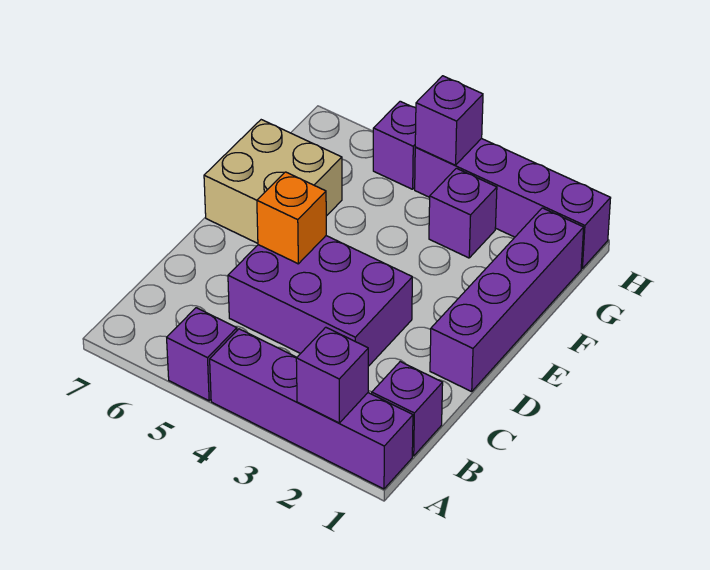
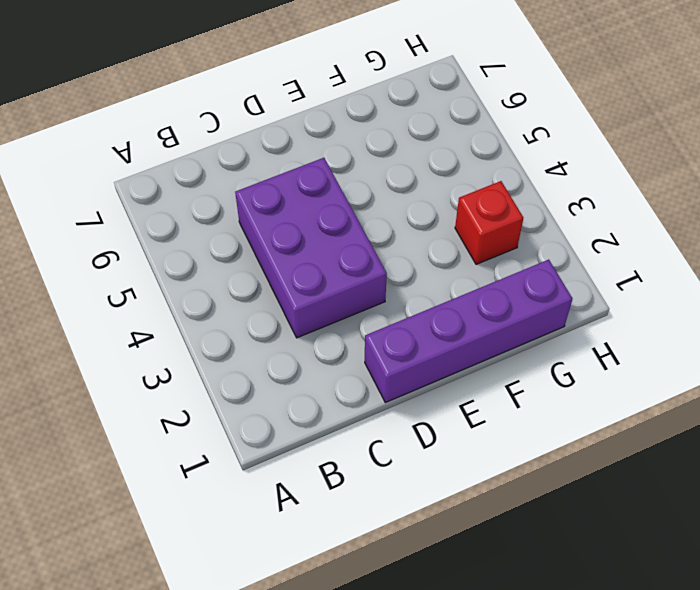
red 1x1 brick [455,181,523,264] -> purple 1x1 brick [429,168,497,258]
none -> purple 1x4 brick [210,329,413,489]
none -> purple 1x1 brick [167,308,237,401]
none -> purple 1x1 brick [372,362,443,456]

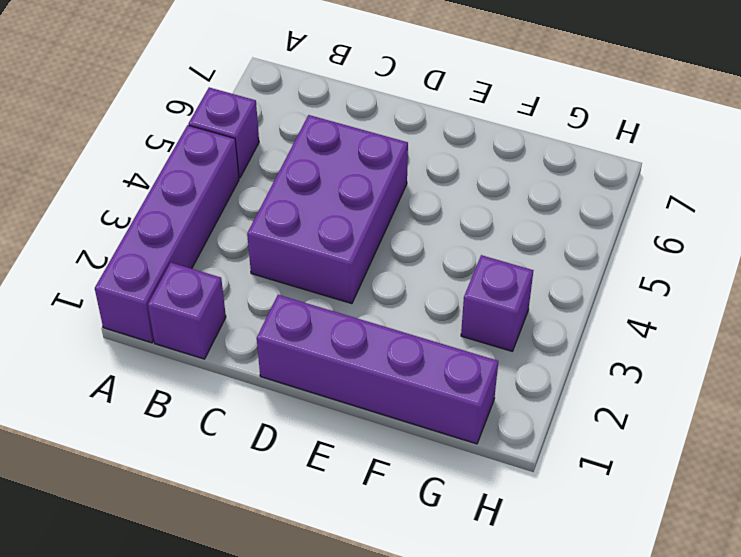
none -> tan 2x2 brick [204,120,342,243]
none -> purple 1x4 brick [415,138,611,268]
none -> purple 1x1 brick [373,101,416,189]

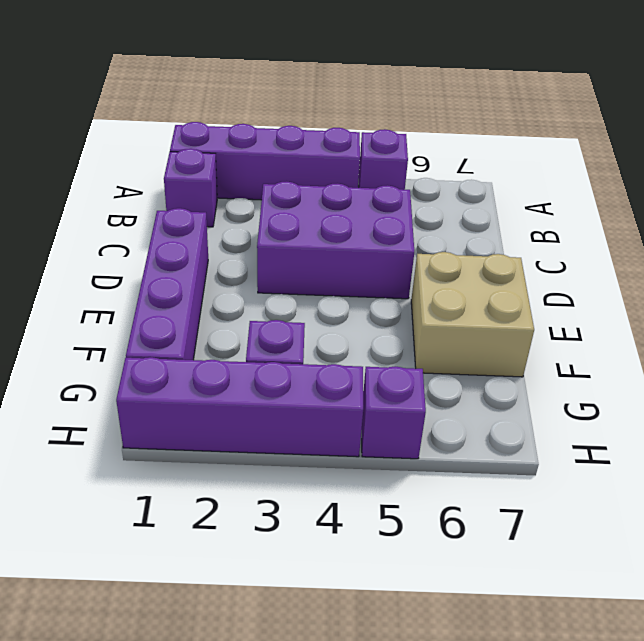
none -> purple 1x1 brick [296,327,368,423]
none -> orange 1x1 brick [257,172,326,264]
none -> purple 1x1 brick [415,76,483,165]

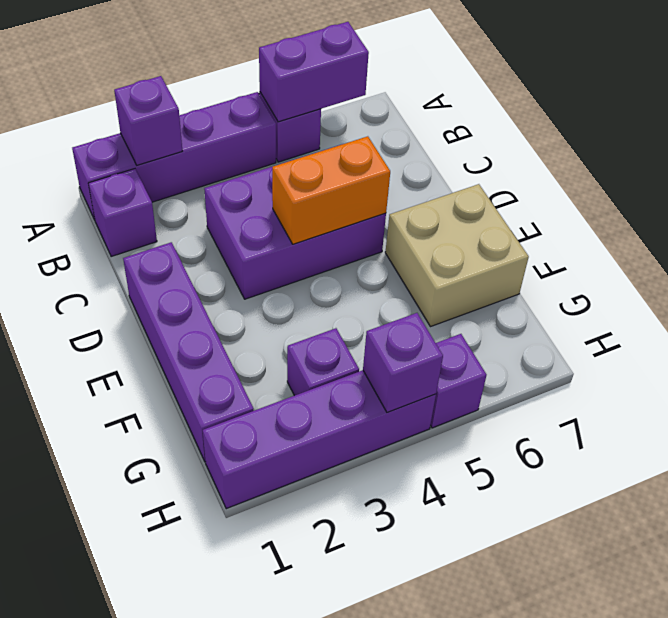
purple 1x2 brick [259,22,369,122] -> none
orange 1x2 brick [272,136,390,244] -> orange 1x1 brick [257,172,326,264]

